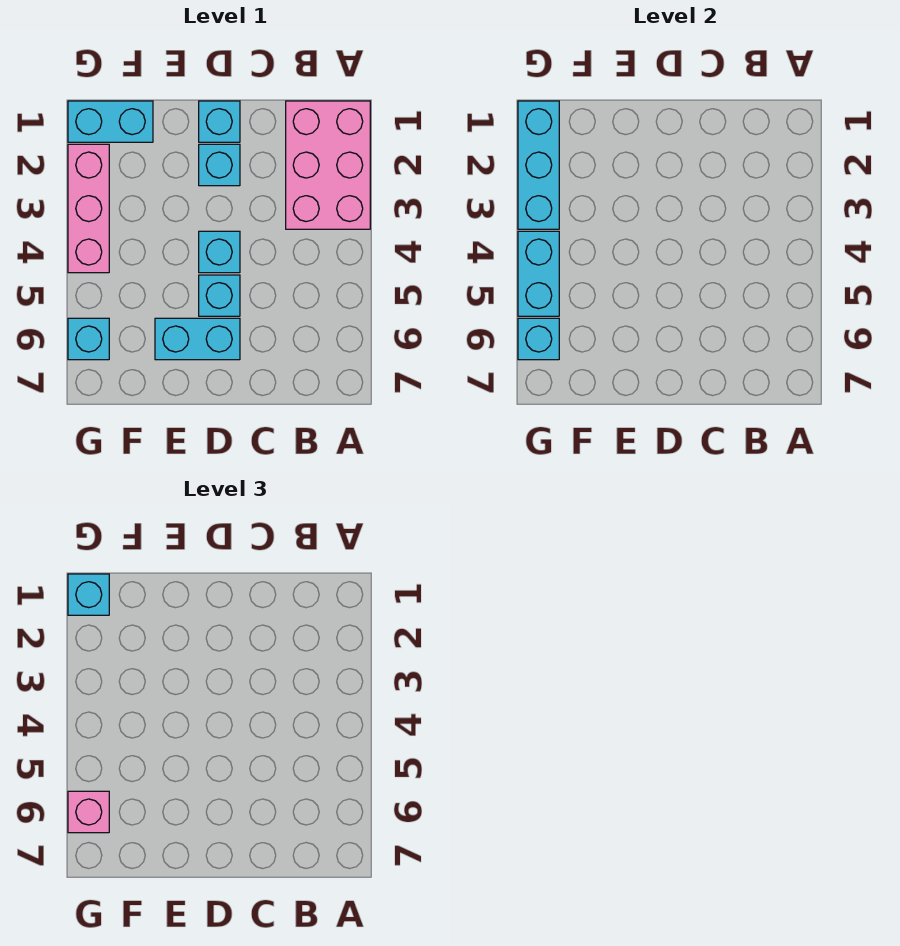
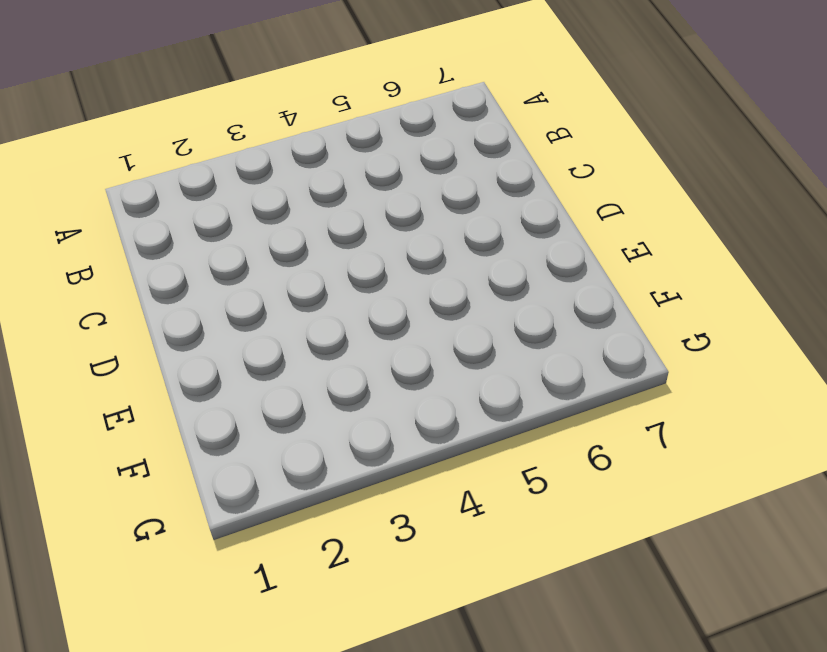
none -> pink 2x3 brick [286,101,370,229]
none -> cyan 1x1 brick [199,101,240,142]
none -> cyan 1x1 brick [199,144,240,186]

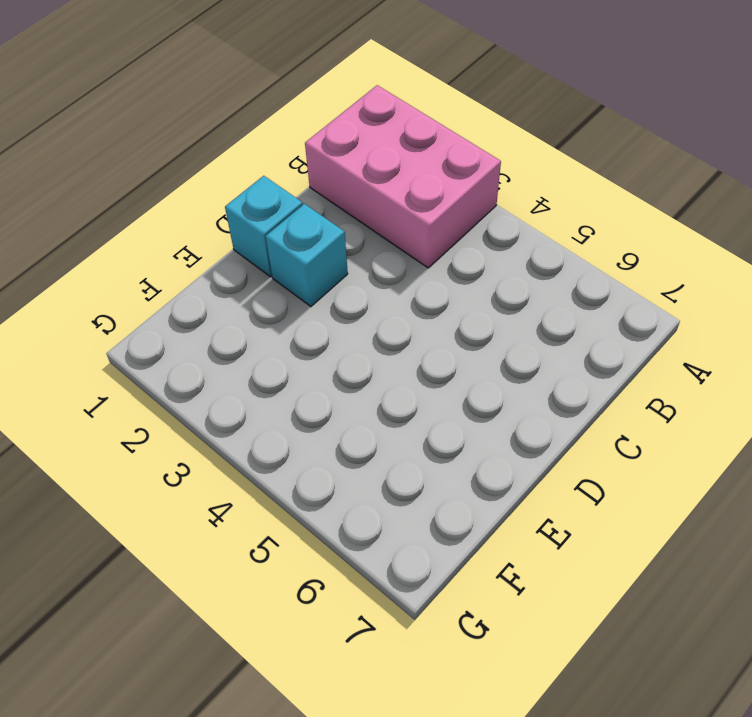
none -> cyan 1x1 brick [199,231,240,273]
none -> cyan 1x1 brick [199,275,240,316]
none -> cyan 1x2 brick [155,318,240,360]

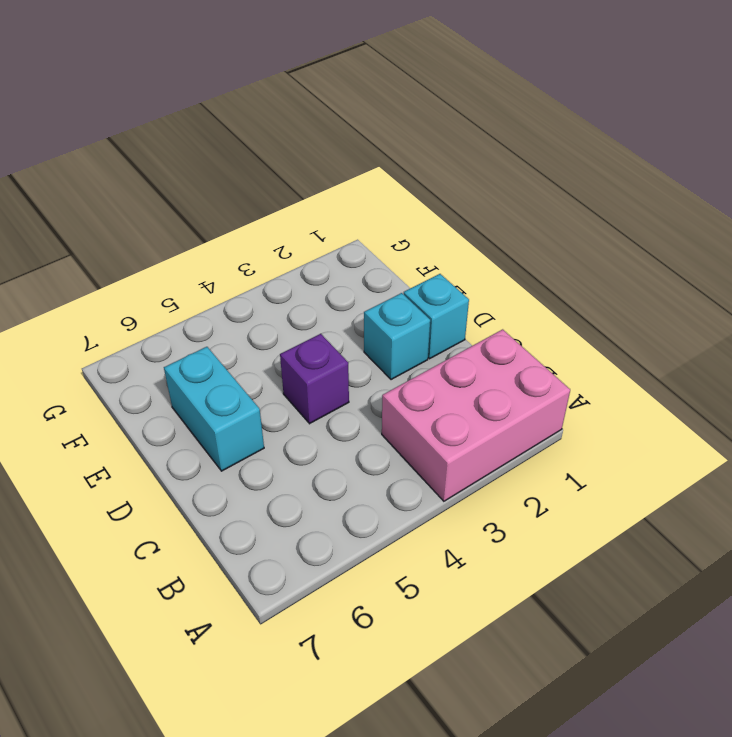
purple 1x1 brick [280,334,349,424] -> cyan 1x1 brick [199,231,240,273]
none -> cyan 1x1 brick [199,275,240,316]
none -> cyan 1x2 brick [68,101,153,142]
none -> pink 1x3 brick [68,144,109,273]

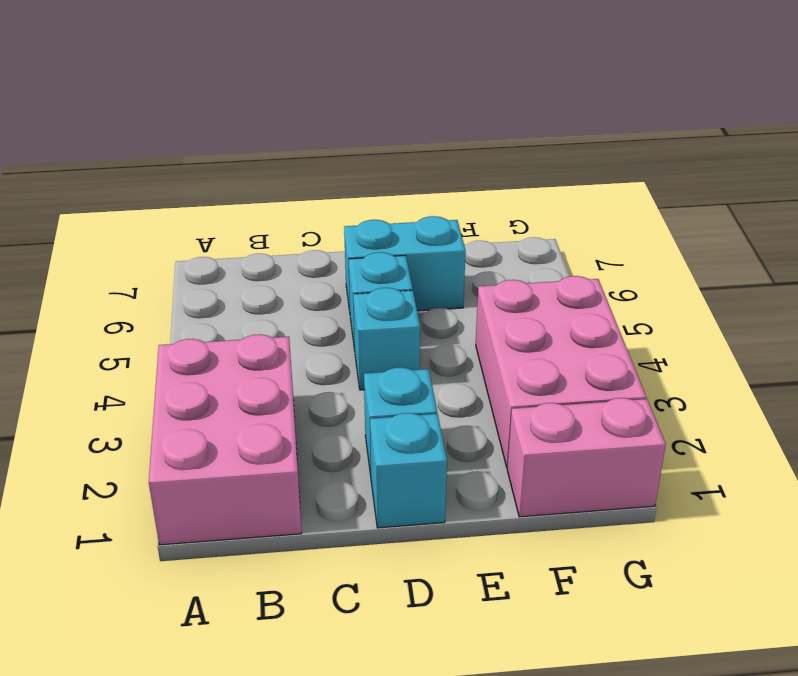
pink 1x2 brick [507,398,666,517] -> cyan 1x2 brick [68,101,153,142]
pink 2x3 brick [476,276,646,467] -> pink 1x3 brick [68,144,109,273]
none -> cyan 1x1 brick [68,318,109,360]
none -> cyan 1x3 brick [518,101,559,229]
none -> cyan 1x2 brick [518,231,559,316]

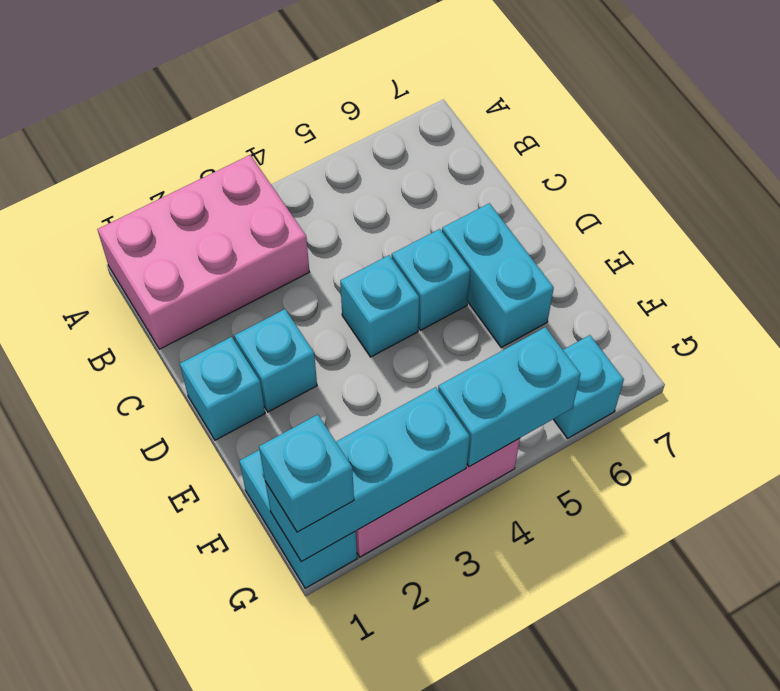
none -> cyan 1x1 brick [518,318,559,360]
none -> pink 1x1 brick [68,791,109,833]

